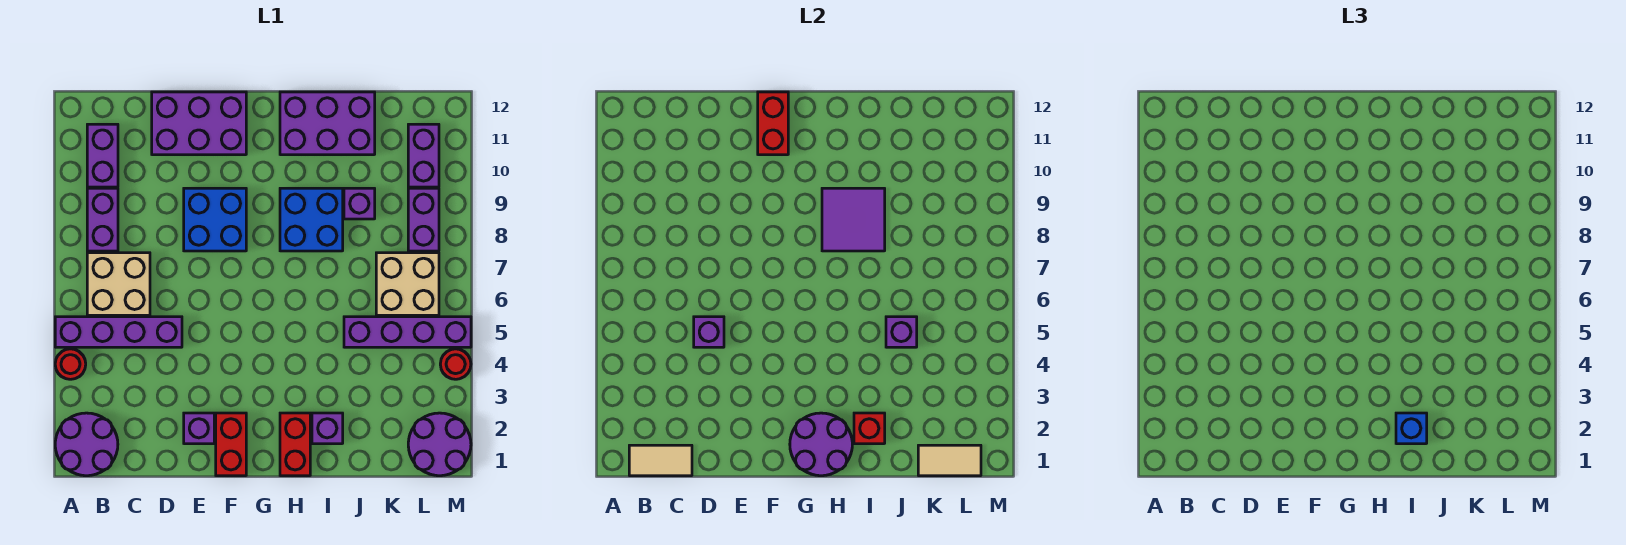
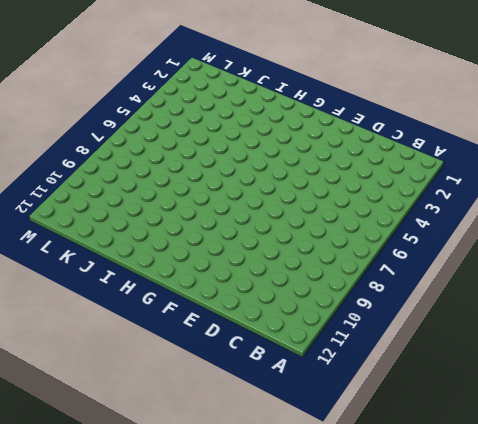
none -> purple 2x2 round brick [55,413,118,476]
none -> red 1x1 round brick [55,349,86,379]
none -> purple 1x4 brick [55,317,182,347]
none -> tan 2x2 brick [87,253,150,315]

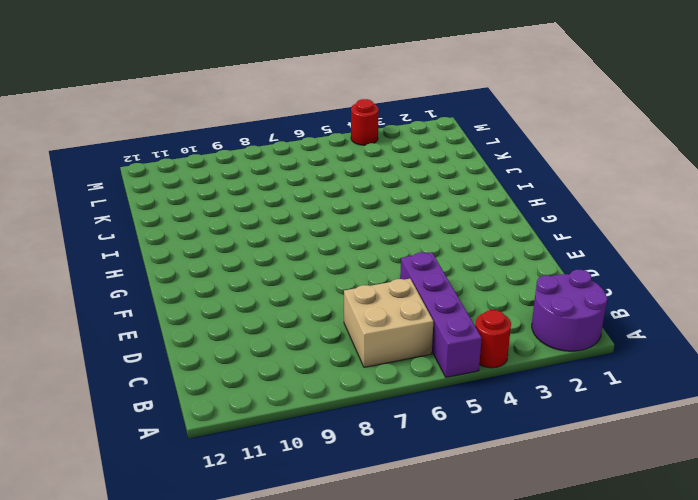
none -> purple 1x2 brick [87,188,118,251]
none -> purple 1x2 brick [87,124,118,187]
none -> purple 2x3 brick [152,92,246,155]
none -> purple 1x1 brick [184,413,214,444]

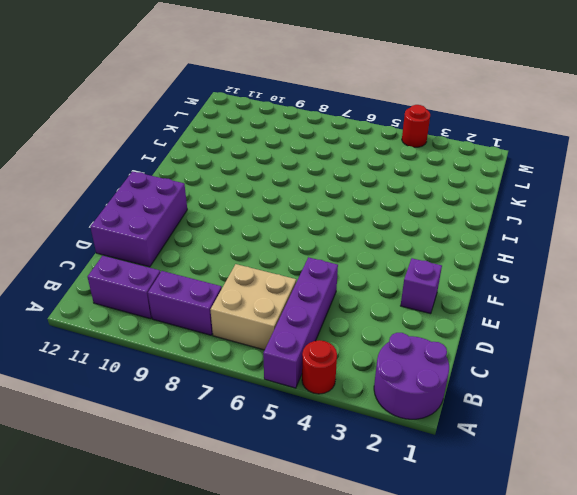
none -> blue 2x2 brick [184,188,246,251]
none -> red 1x2 brick [216,413,246,476]
none -> red 1x2 brick [280,413,310,476]
none -> blue 2x2 brick [280,188,343,251]

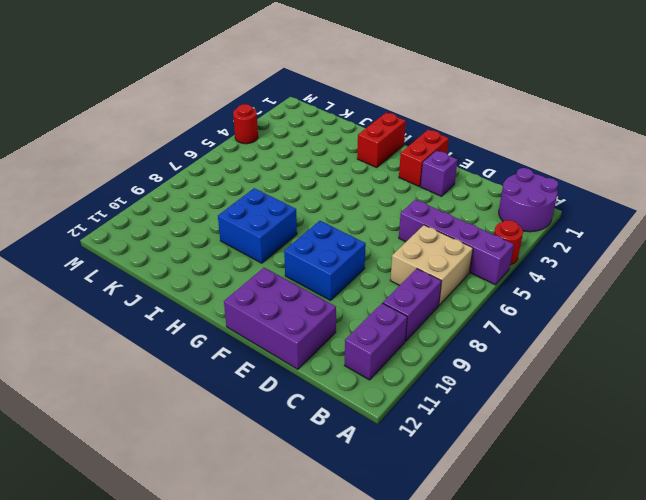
none -> purple 2x3 brick [280,92,375,155]
none -> purple 1x1 brick [312,413,343,444]
none -> purple 1x4 brick [344,317,471,347]
none -> purple 1x1 brick [344,188,375,219]

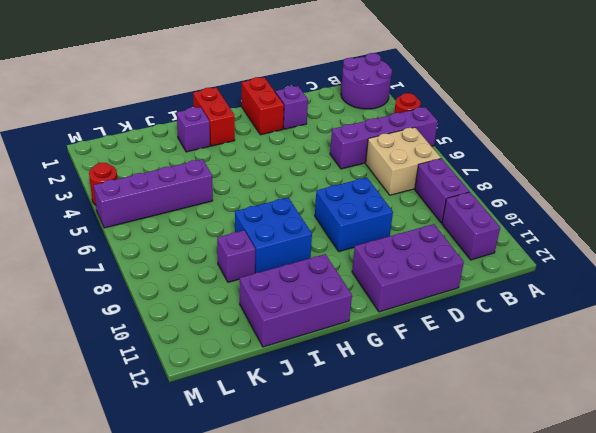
none -> tan 2x2 brick [376,253,439,315]
none -> purple 2x2 round brick [408,413,471,476]
none -> purple 1x2 brick [408,188,439,251]
none -> purple 1x2 brick [408,124,439,187]

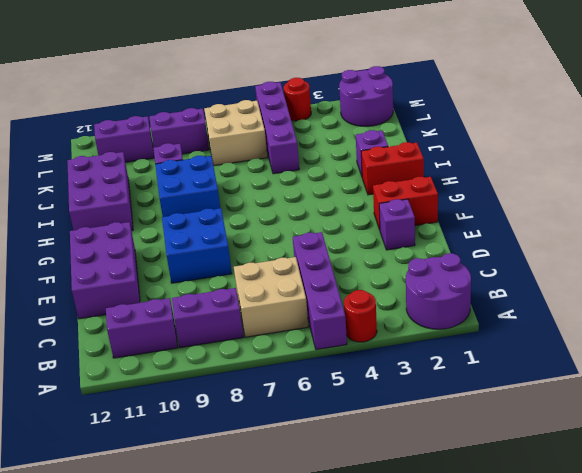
none -> tan 1x2 tile [629,445,692,476]
none -> purple 1x1 brick [694,317,724,347]
none -> red 1x2 brick [758,92,788,155]
none -> purple 2x2 round brick [790,413,852,476]

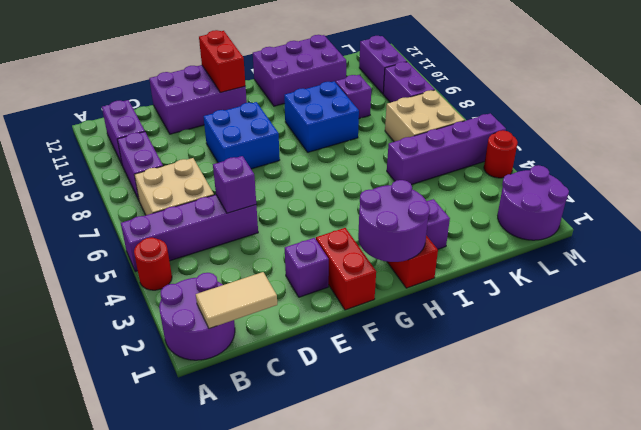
none -> purple 2x2 tile [822,188,885,251]
none -> red 1x1 brick [854,413,885,444]
none -> purple 1x1 brick [886,317,917,347]
none -> tan 1x2 tile [918,445,981,476]

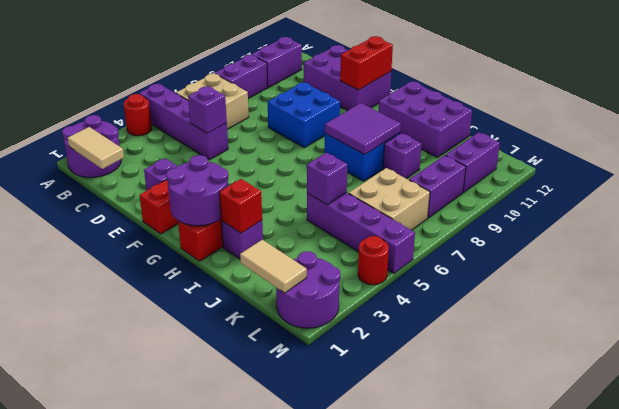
none -> blue 1x1 brick [1396,413,1427,444]

